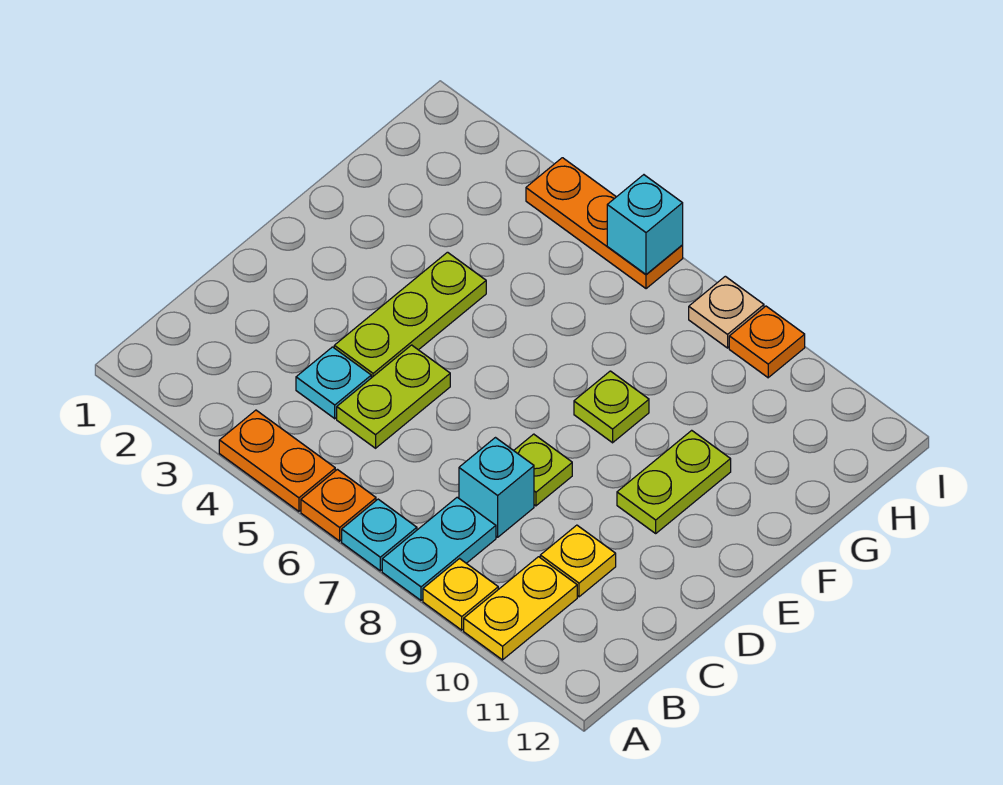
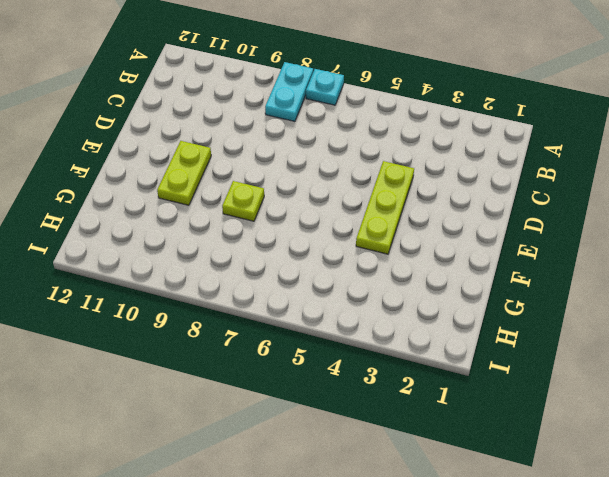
none -> orange 1x2 plate [219,410,335,511]
none -> orange 1x1 plate [301,469,376,541]
none -> yellow 1x1 plate [423,559,498,630]

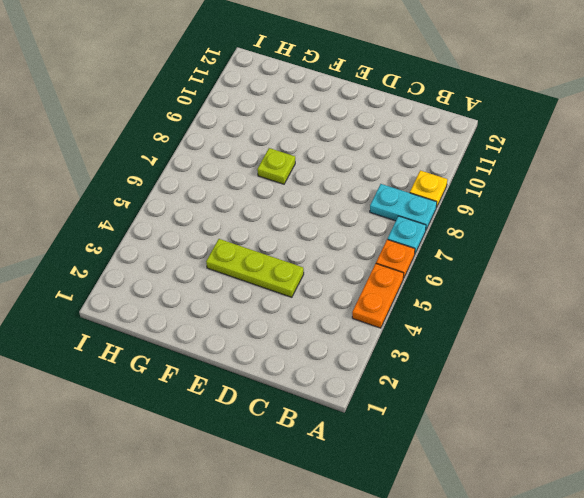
none -> yellow 1x2 plate [464,557,577,660]
none -> cyan 1x1 plate [296,347,371,419]
none -> lime 1x2 plate [337,345,450,448]

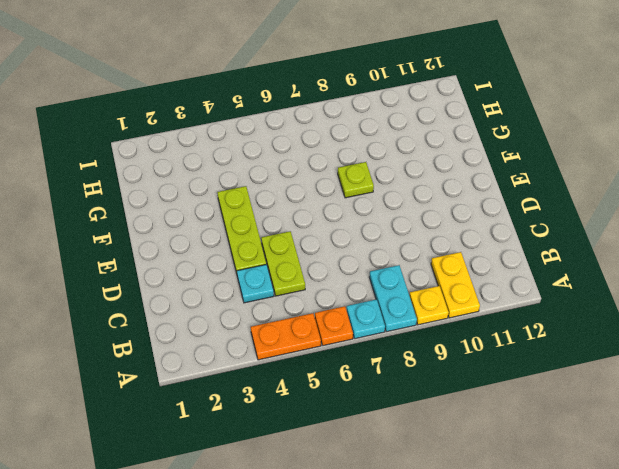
none -> cyan 1x1 brick [459,438,534,537]
none -> yellow 1x1 plate [540,525,616,597]
none -> lime 1x1 plate [514,434,572,506]

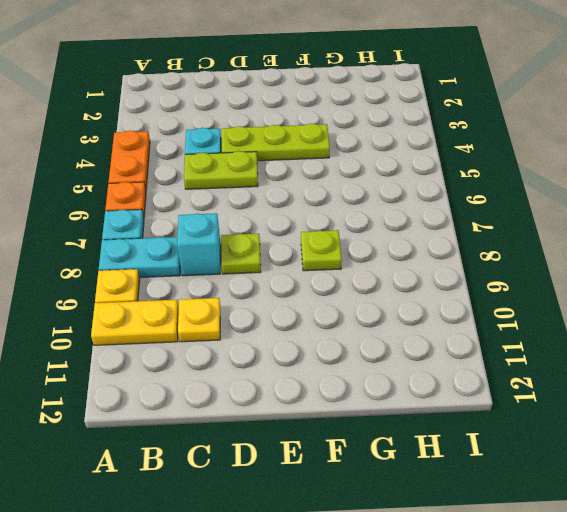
none -> lime 1x2 plate [617,430,731,533]
none -> orange 1x3 plate [526,158,683,289]
none -> tan 1x1 plate [689,276,764,348]

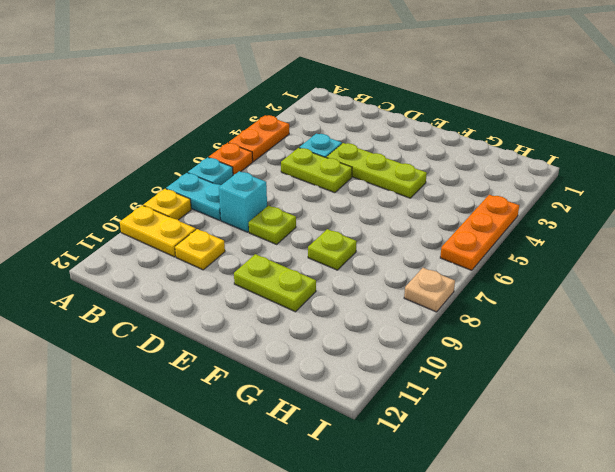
none -> orange 1x1 plate [729,306,805,378]
none -> cyan 1x1 brick [607,175,683,274]

